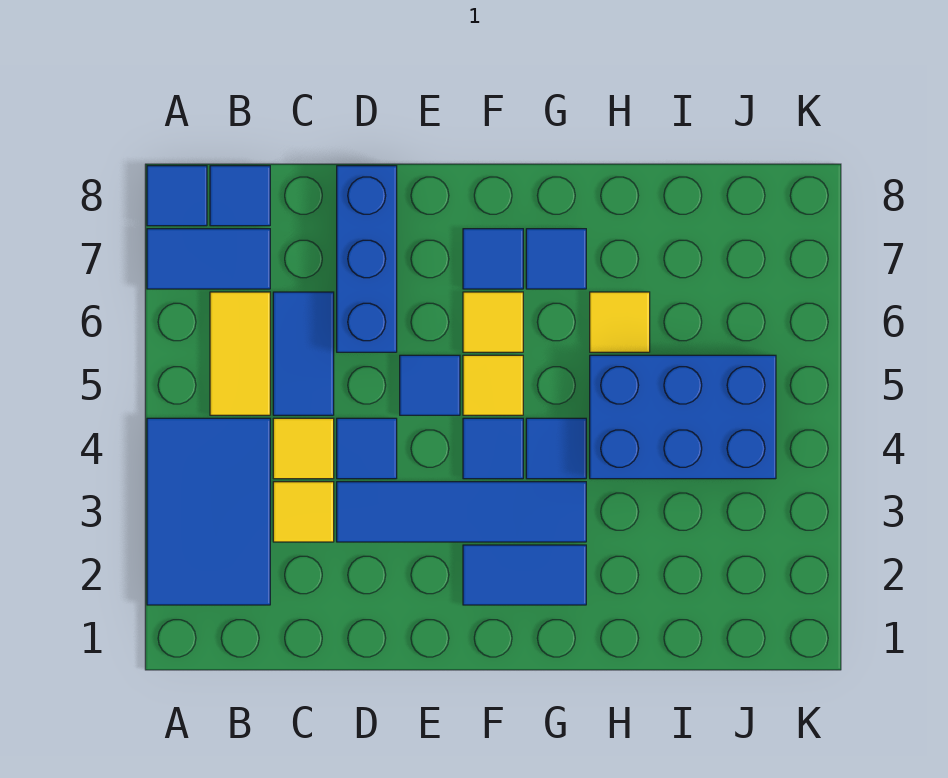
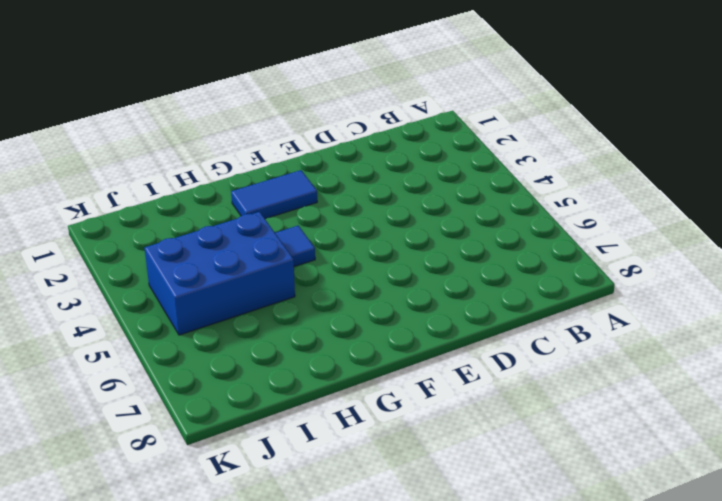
none -> blue 2x3 tile [147,418,270,605]
none -> blue 1x2 tile [147,229,270,289]
none -> blue 1x1 tile [147,166,207,226]

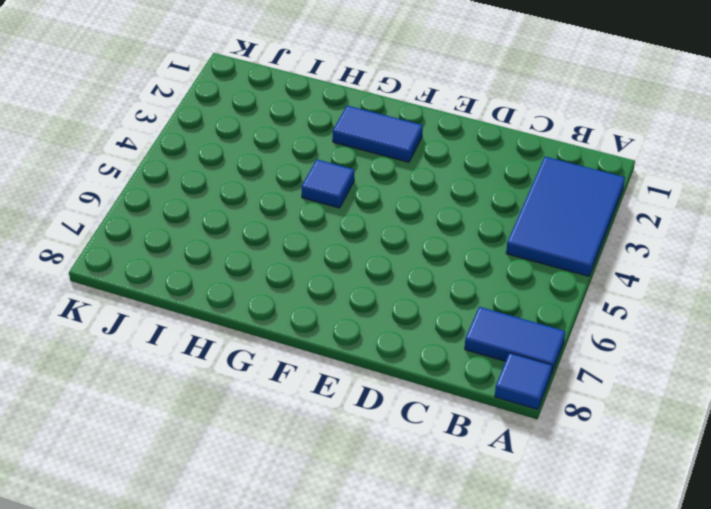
none -> yellow 1x2 tile [210,292,270,415]
none -> blue 1x1 tile [210,166,270,226]
none -> yellow 1x1 tile [273,482,334,542]

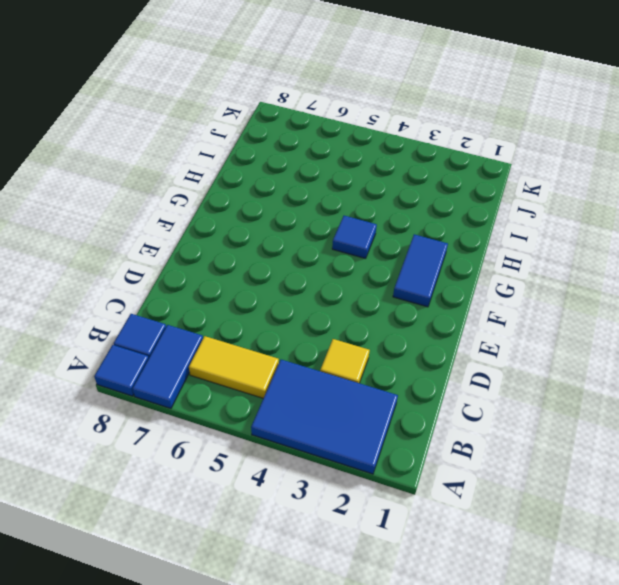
none -> yellow 1x1 tile [273,418,334,479]
none -> blue 1x2 tile [273,292,334,415]
none -> blue 1x4 tile [337,482,586,542]

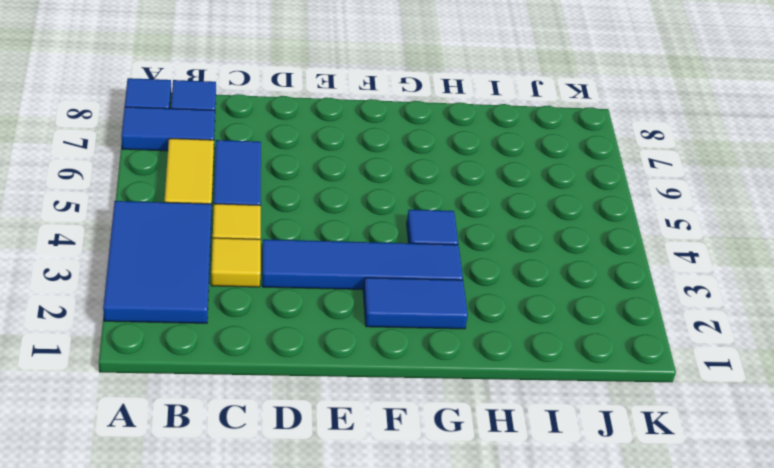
none -> blue 1x1 tile [337,418,397,479]
none -> blue 1x3 brick [337,166,397,352]
none -> blue 1x1 tile [400,355,460,415]

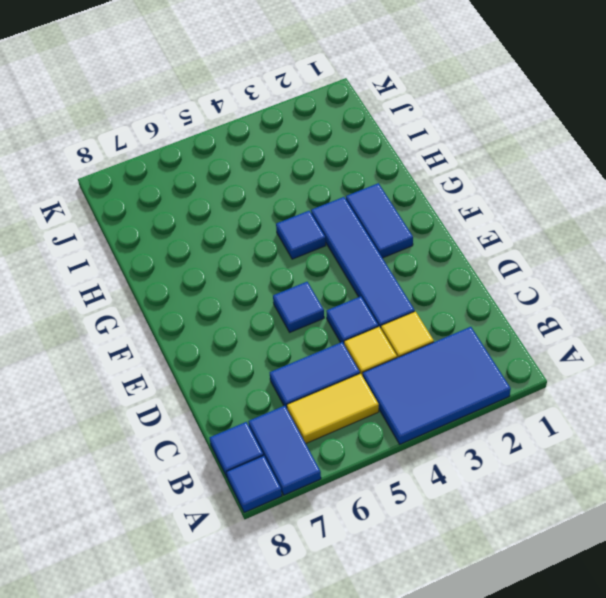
none -> blue 1x3 brick [337,166,397,352]
none -> blue 1x1 tile [463,418,523,479]
none -> yellow 1x1 tile [463,355,523,415]

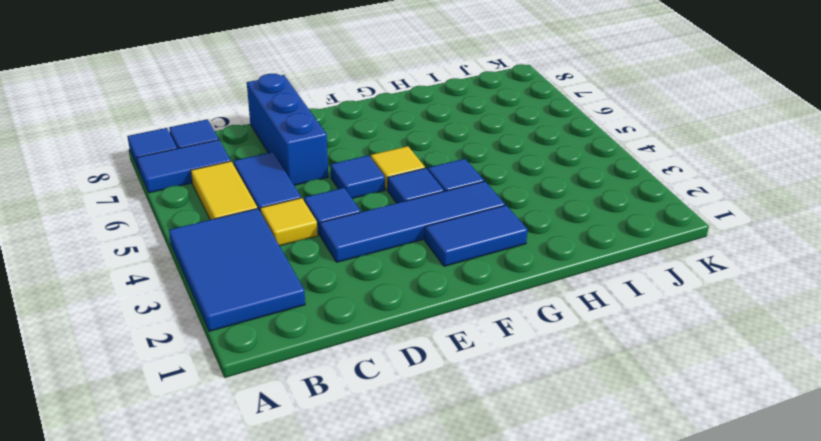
none -> yellow 1x1 tile [273,482,334,542]
none -> yellow 1x1 tile [463,292,523,352]
none -> blue 1x1 tile [463,229,523,289]

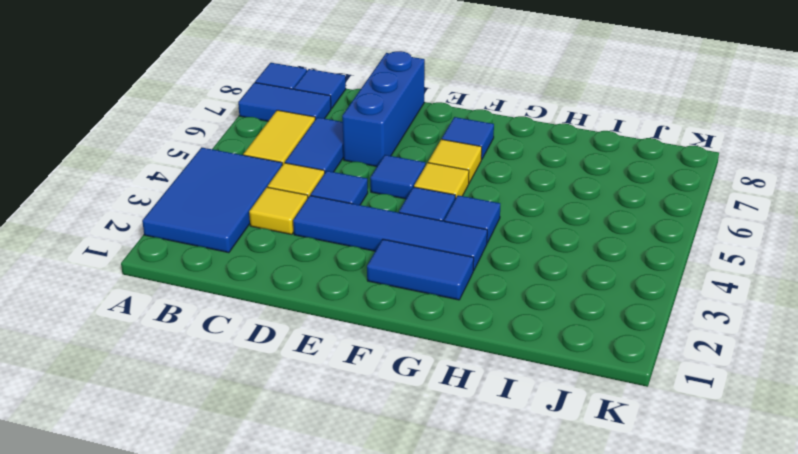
none -> blue 1x1 tile [526,229,586,289]
none -> blue 2x3 brick [590,355,776,479]
none -> yellow 1x1 tile [590,292,650,352]

